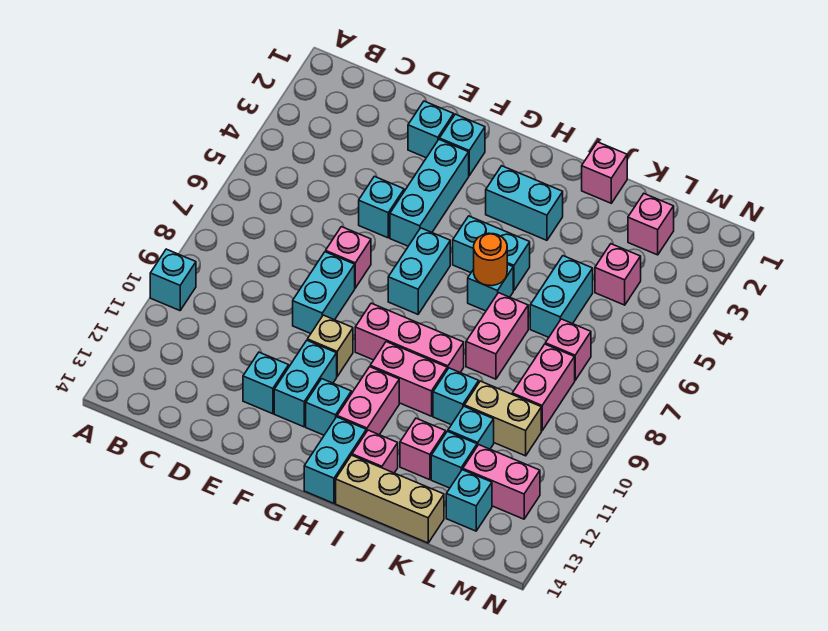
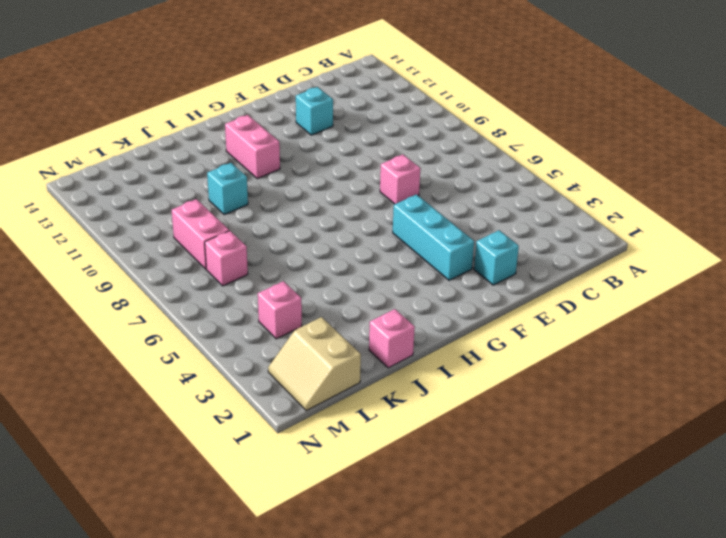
tan 2x2 slope [268,317,361,411] -> pink 1x1 brick [628,194,674,255]
none -> cyan 1x1 brick [150,249,196,311]
none -> cyan 1x1 brick [359,176,404,238]
none -> cyan 1x2 brick [293,252,355,334]
none -> cyan 1x1 brick [439,114,485,176]

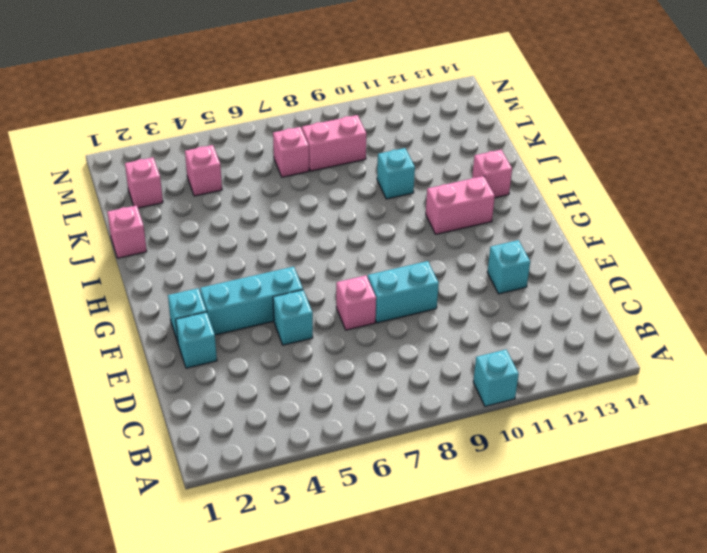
none -> tan 1x1 brick [307,315,353,376]
none -> cyan 1x2 brick [274,341,337,427]
none -> cyan 1x2 brick [388,228,450,314]
none -> pink 1x3 brick [355,303,464,372]

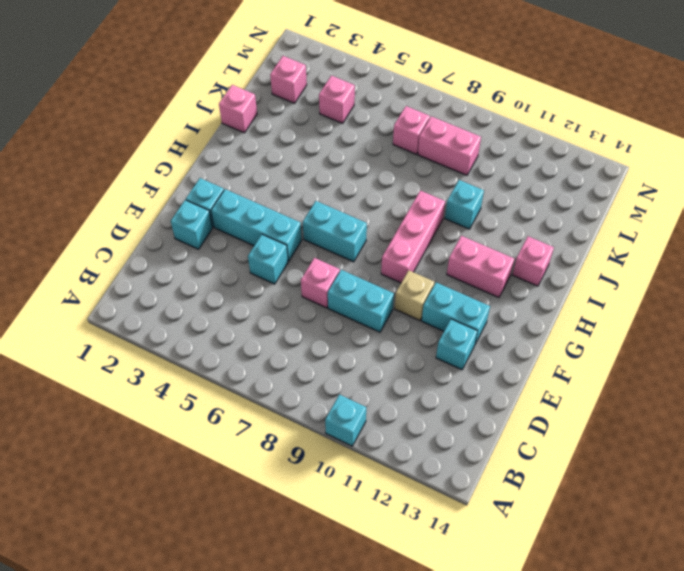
none -> cyan 1x1 brick [306,379,351,435]
none -> cyan 1x2 brick [486,166,563,240]
none -> cyan 1x2 brick [453,216,530,291]
none -> pink 1x2 brick [370,342,447,416]

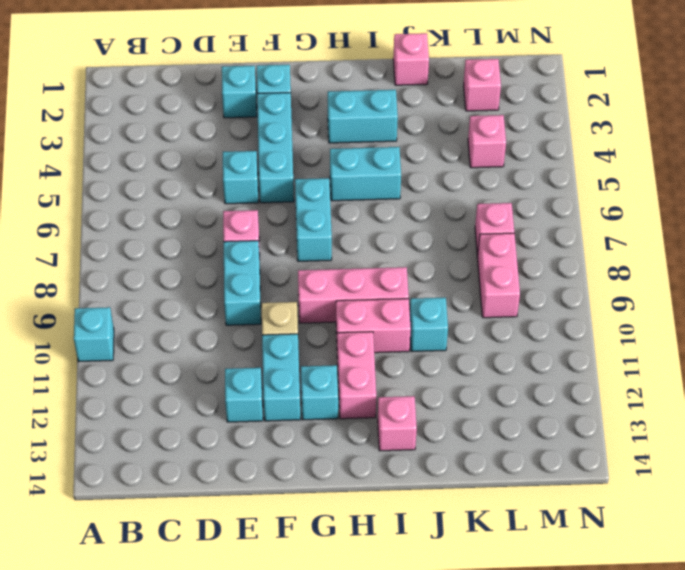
none -> cyan 1x2 brick [304,417,366,503]
none -> cyan 1x1 brick [468,264,513,311]
none -> tan 1x3 brick [336,455,444,543]
none -> pink 1x2 brick [466,293,528,379]

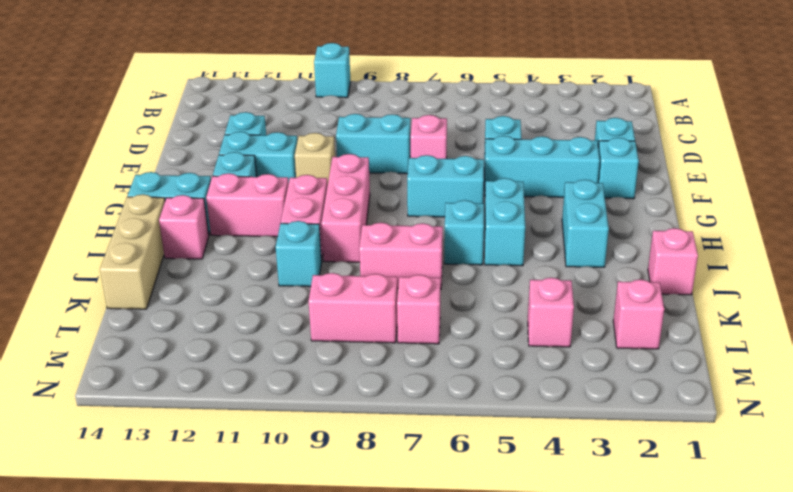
none -> pink 1x1 brick [400,418,446,480]
none -> cyan 1x2 brick [530,256,593,337]
none -> tan 1x2 brick [464,381,541,456]
none -> cyan 1x1 brick [448,406,494,449]

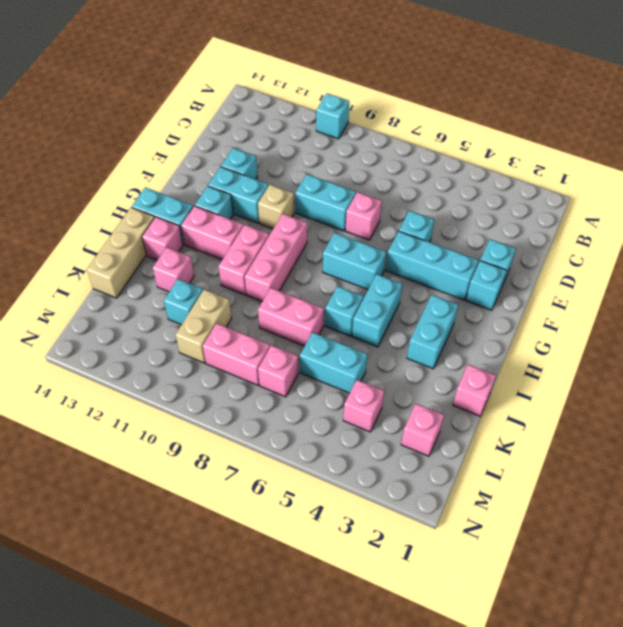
none -> cyan 1x1 brick [433,368,479,425]
none -> cyan 1x1 brick [431,431,477,488]
none -> pink 1x2 brick [463,445,540,519]
none -> cyan 1x1 brick [446,470,492,531]

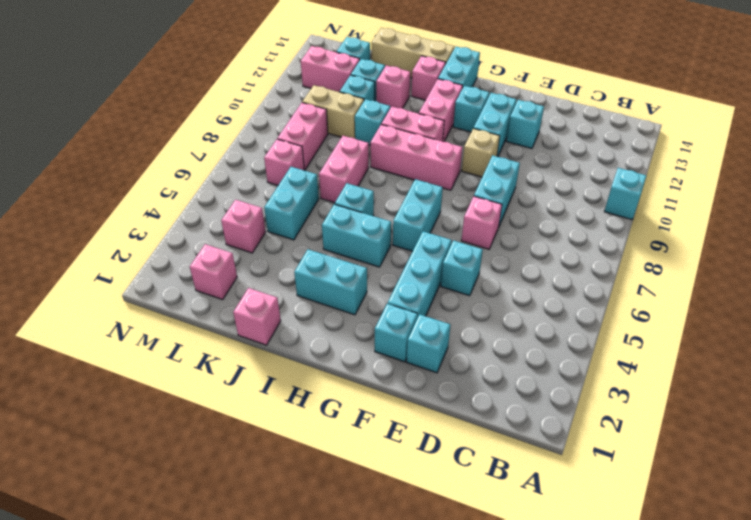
none -> orange 1x1 round brick [474,233,507,286]

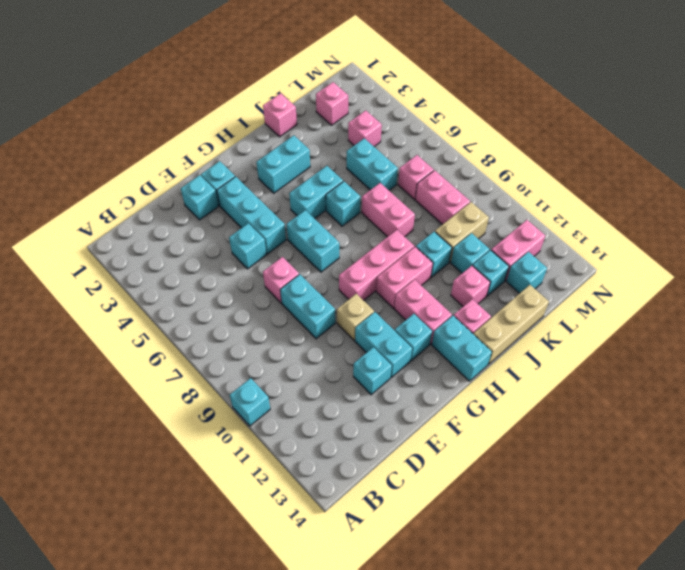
none -> orange 1x1 round brick [474,233,507,286]

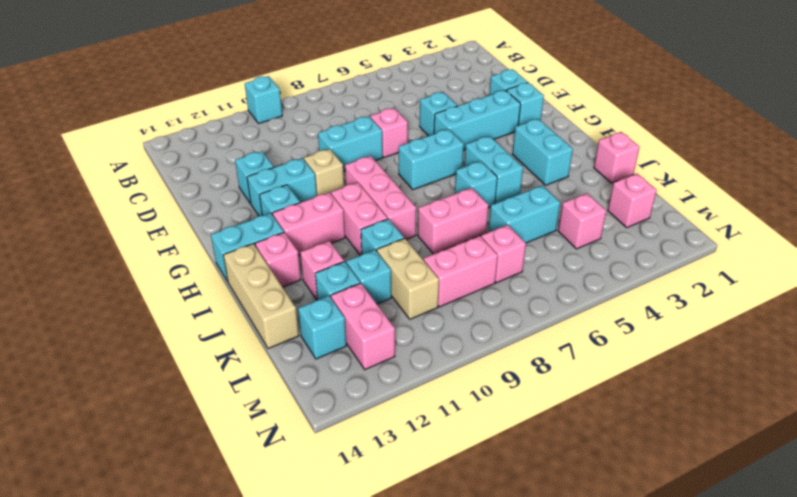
none -> orange 1x1 round brick [474,233,507,286]

